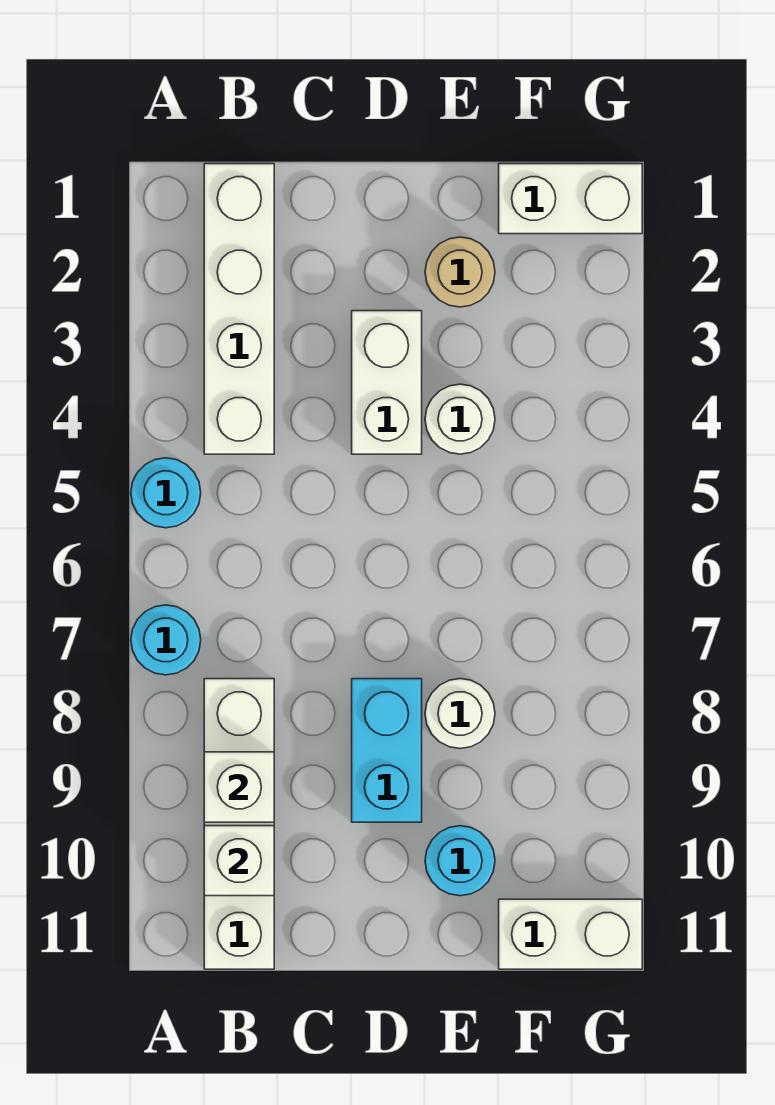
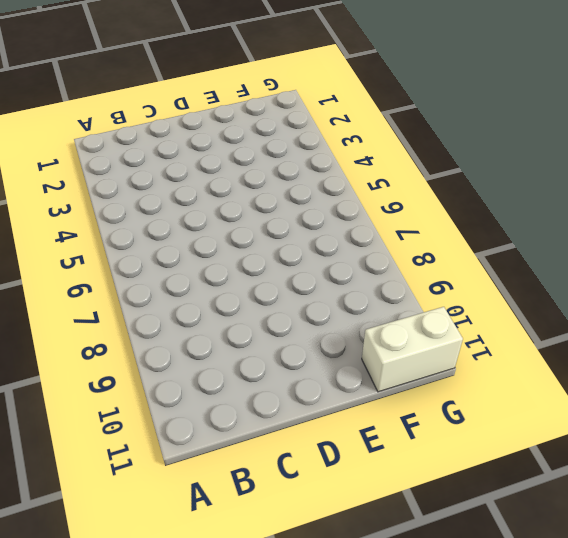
none -> cyan 1x1 round brick [131,458,201,528]
none -> cyan 1x1 round brick [131,605,201,675]
none -> white 1x4 brick [204,164,274,454]

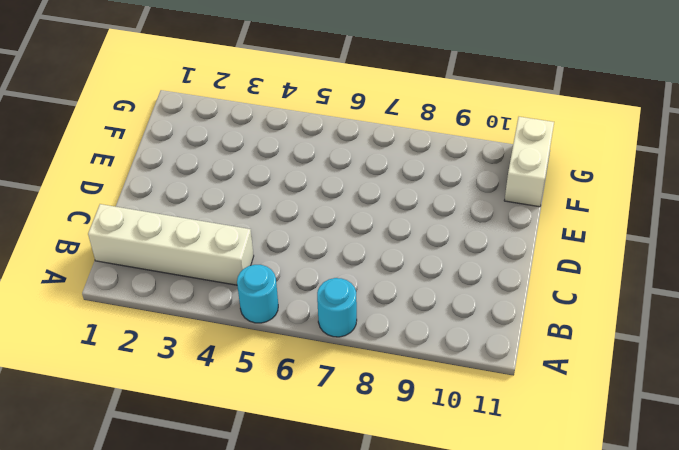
none -> white 1x4 brick [204,679,274,969]
none -> white 1x2 brick [352,311,422,454]
none -> cyan 1x2 brick [352,679,422,822]

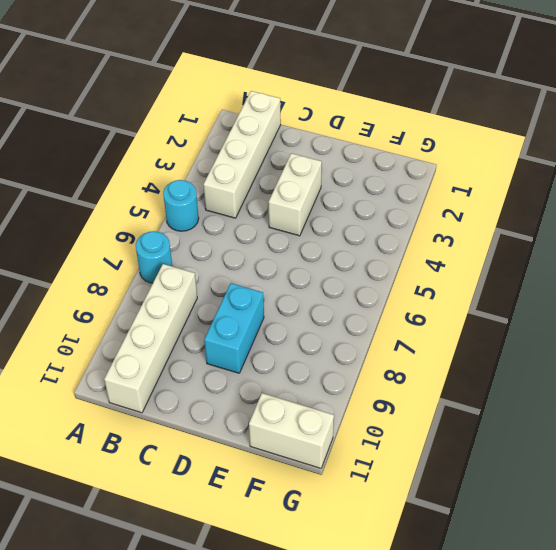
none -> tan 1x1 round brick [425,237,495,307]
none -> white 1x1 round brick [425,384,495,454]
none -> white 1x1 round brick [425,679,495,749]

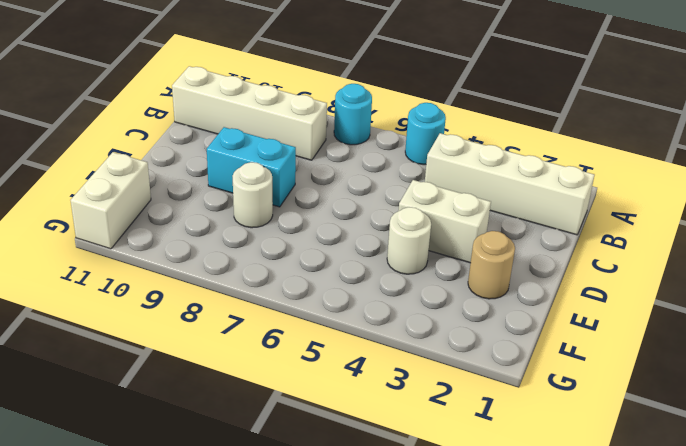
none -> cyan 1x1 round brick [425,826,495,896]
none -> white 1x2 brick [499,164,642,234]
none -> white 1x1 brick [204,752,274,822]

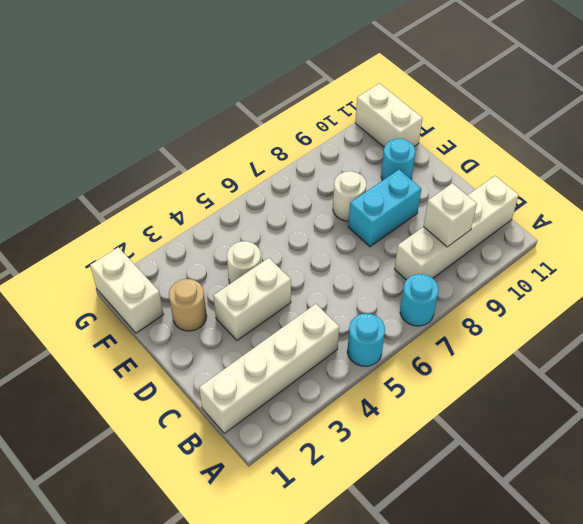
none -> white 1x1 brick [204,826,274,896]

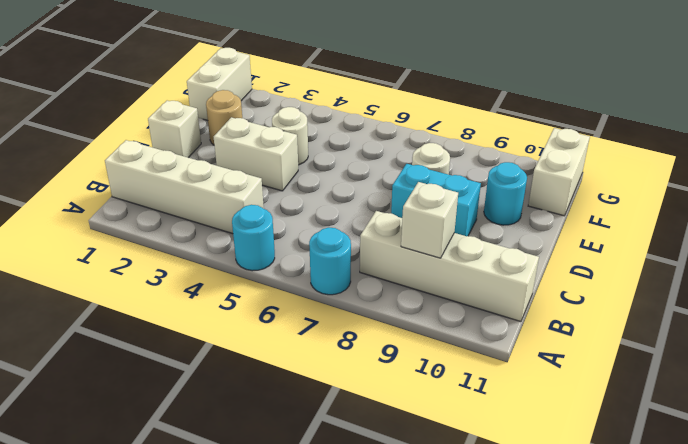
white 1x1 brick [148,100,201,158] -> white 1x1 brick moved to [204,826,274,896]

